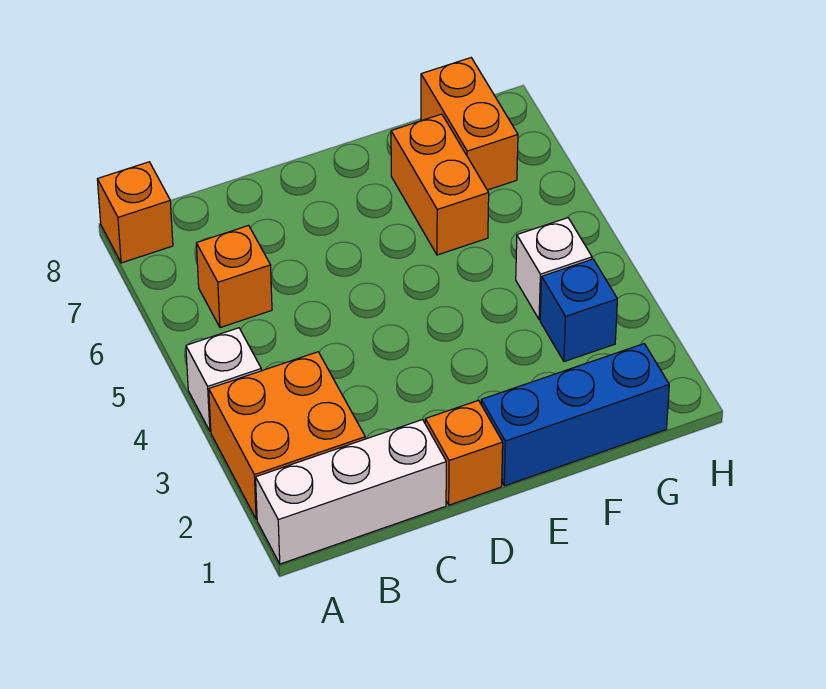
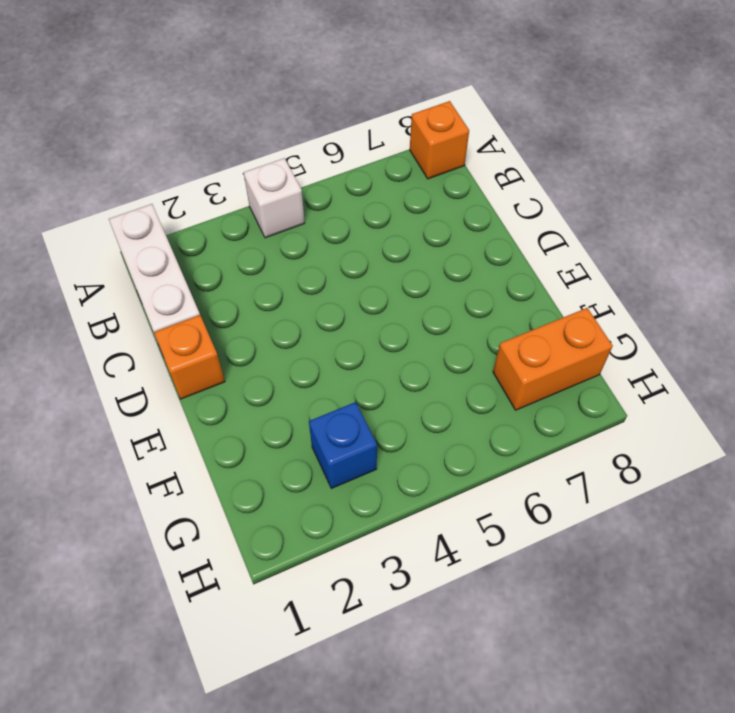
none -> orange 2x2 brick [209,352,365,519]
none -> orange 1x1 brick [196,226,272,328]

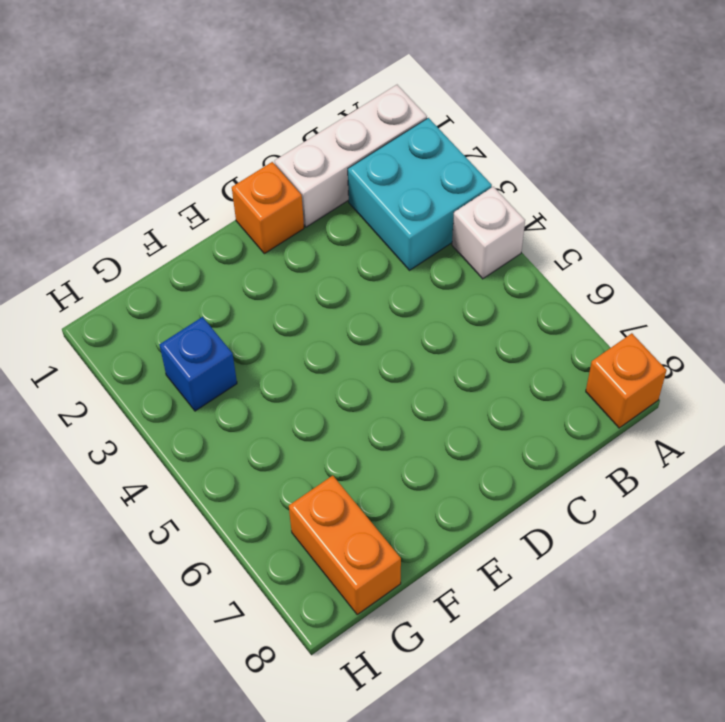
cyan 2x2 brick [348,118,492,270] -> orange 2x2 brick [209,352,365,519]
none -> orange 1x1 brick [196,226,272,328]
none -> blue 1x3 brick [481,344,669,486]

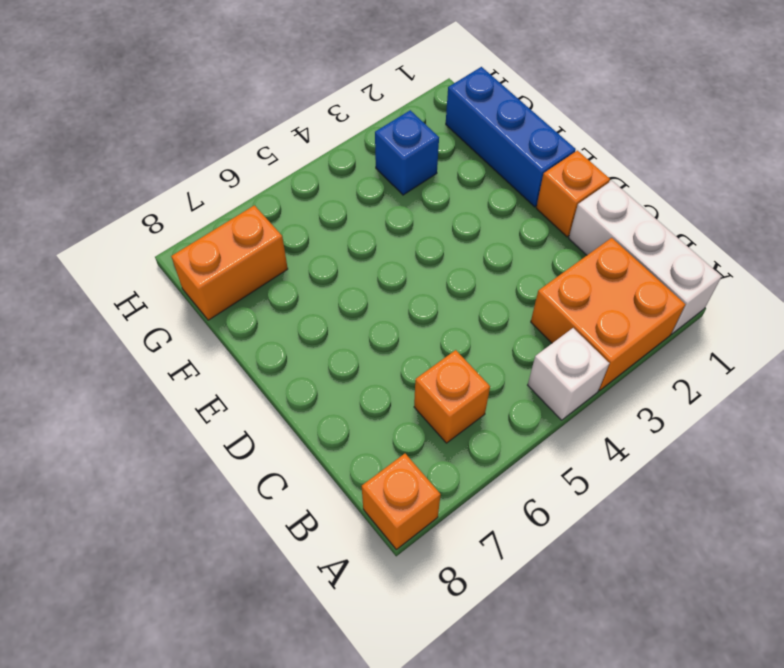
none -> orange 1x2 brick [391,114,489,255]
none -> white 1x1 brick [516,218,592,320]

